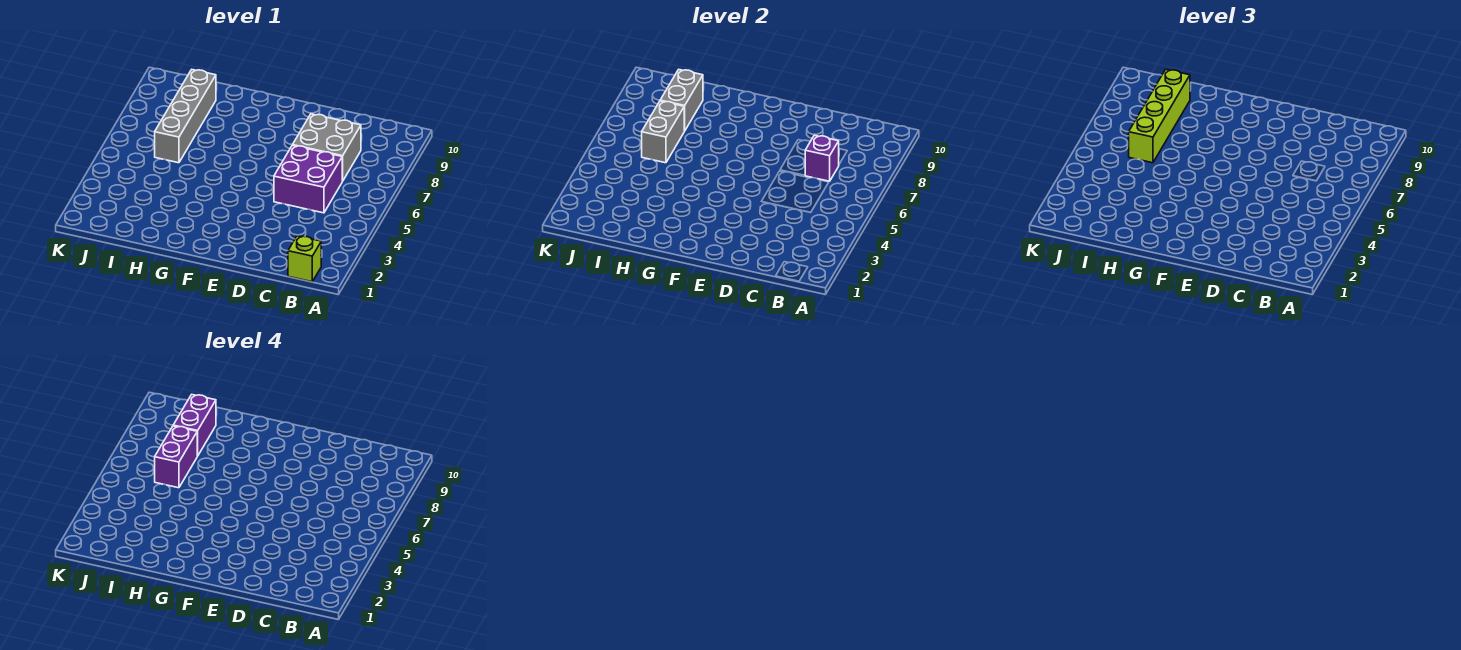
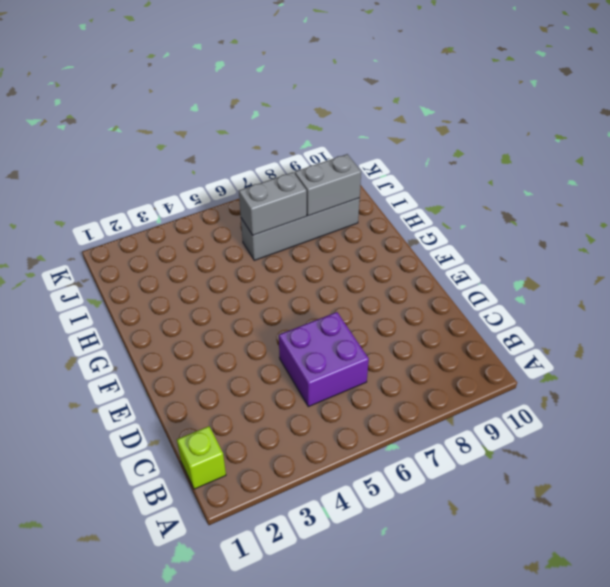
none -> grey 2x2 brick [293,114,361,181]
none -> purple 1x1 brick [805,135,839,181]

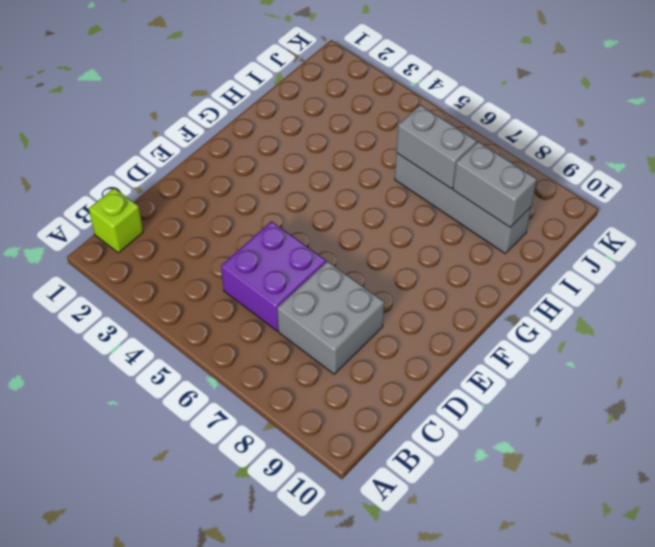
none -> purple 1x1 brick [805,135,839,181]
none -> lime 1x4 brick [1129,70,1190,163]

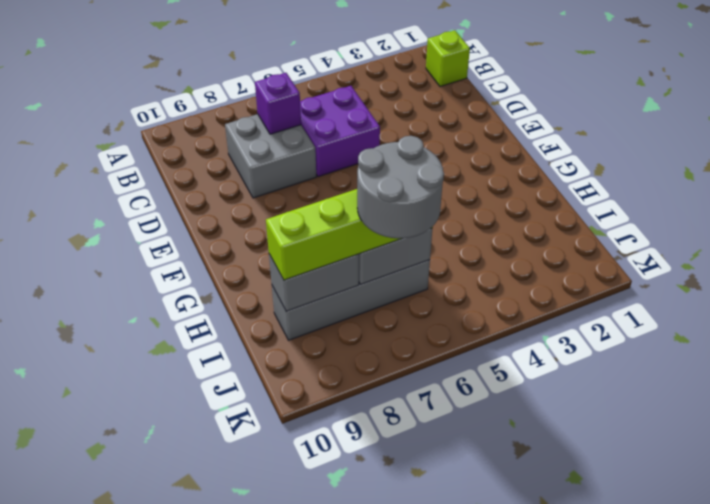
grey 2x2 round brick [357,136,444,239] -> purple 1x2 brick [155,426,197,488]
none -> purple 1x2 brick [173,395,216,456]

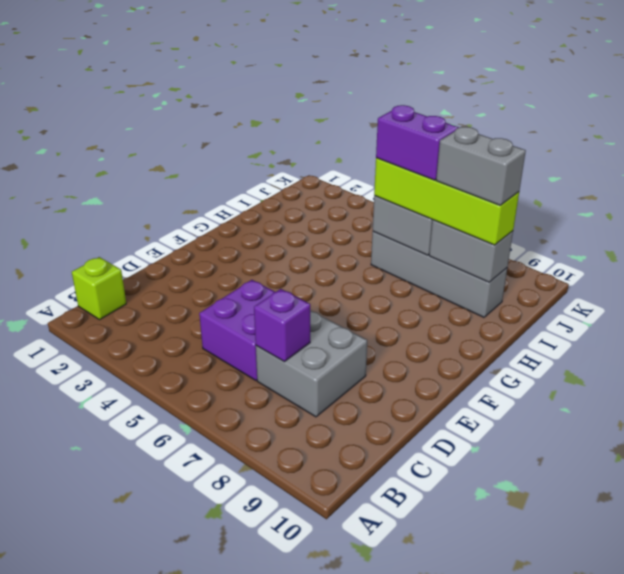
grey 1x2 brick [436,127,526,205] -> purple 1x2 brick [173,395,216,456]

